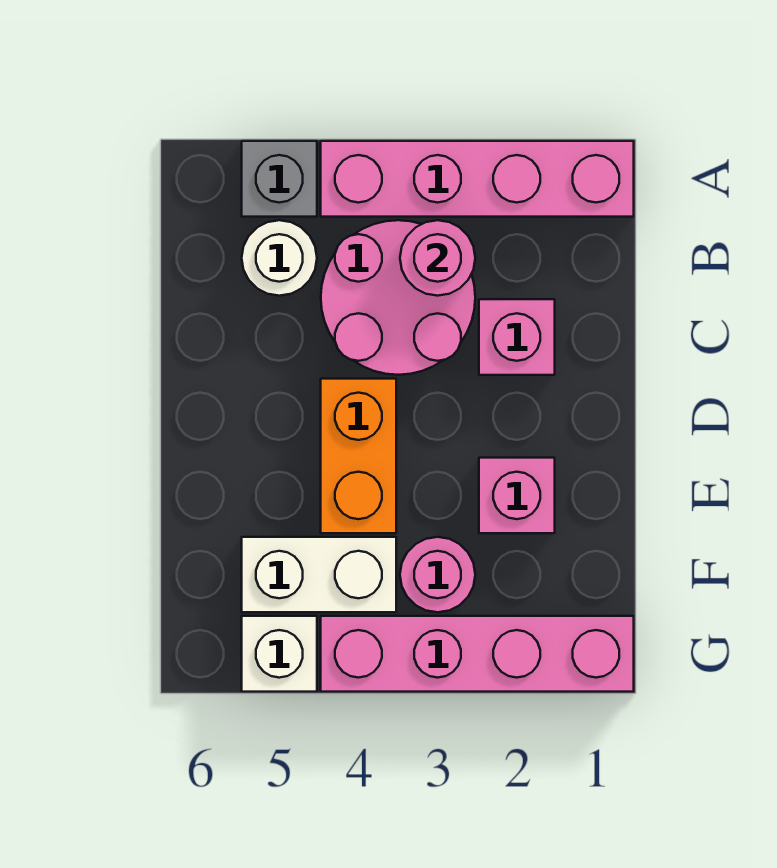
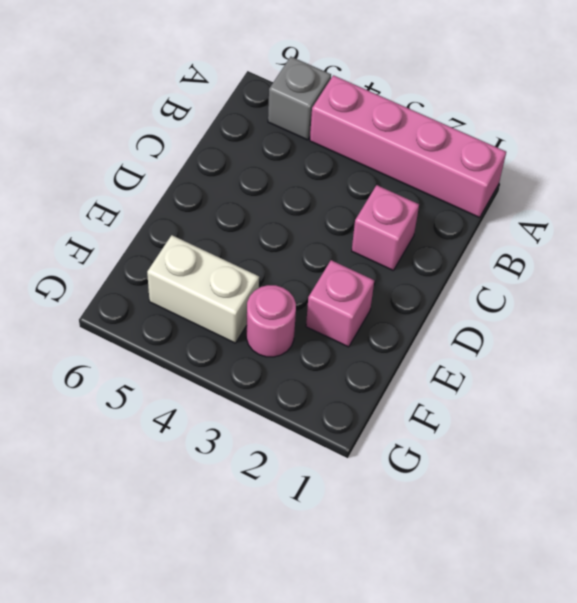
none -> pink 2x2 round brick [321,220,475,375]
none -> white 1x1 round brick [242,220,317,296]
none -> orange 1x2 brick [321,379,396,533]

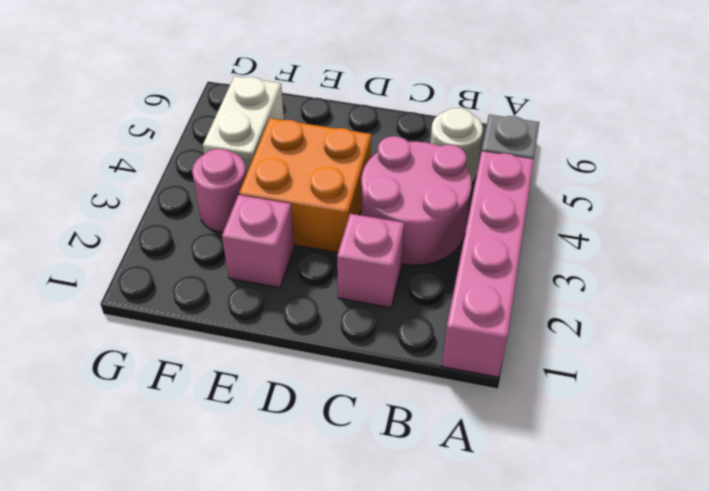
orange 2x2 brick [239,118,371,253] -> orange 1x2 brick [321,379,396,533]
none -> pink 1x4 brick [321,616,634,692]
none -> white 1x1 brick [242,616,317,692]
none -> pink 1x1 round brick [400,220,475,296]

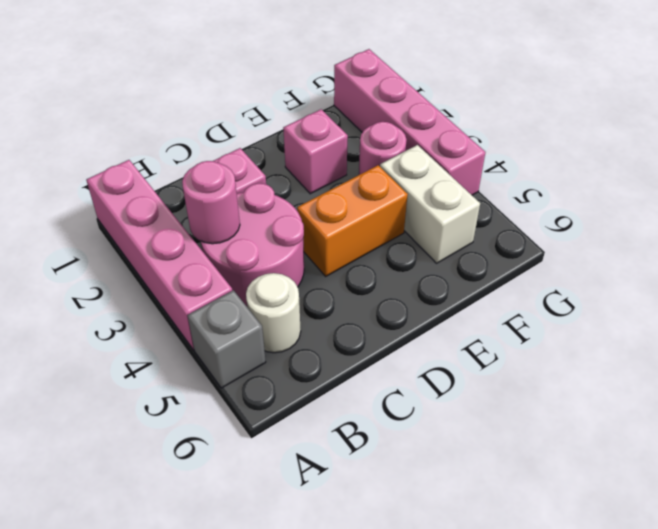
none -> white 1x1 brick [242,616,317,692]

